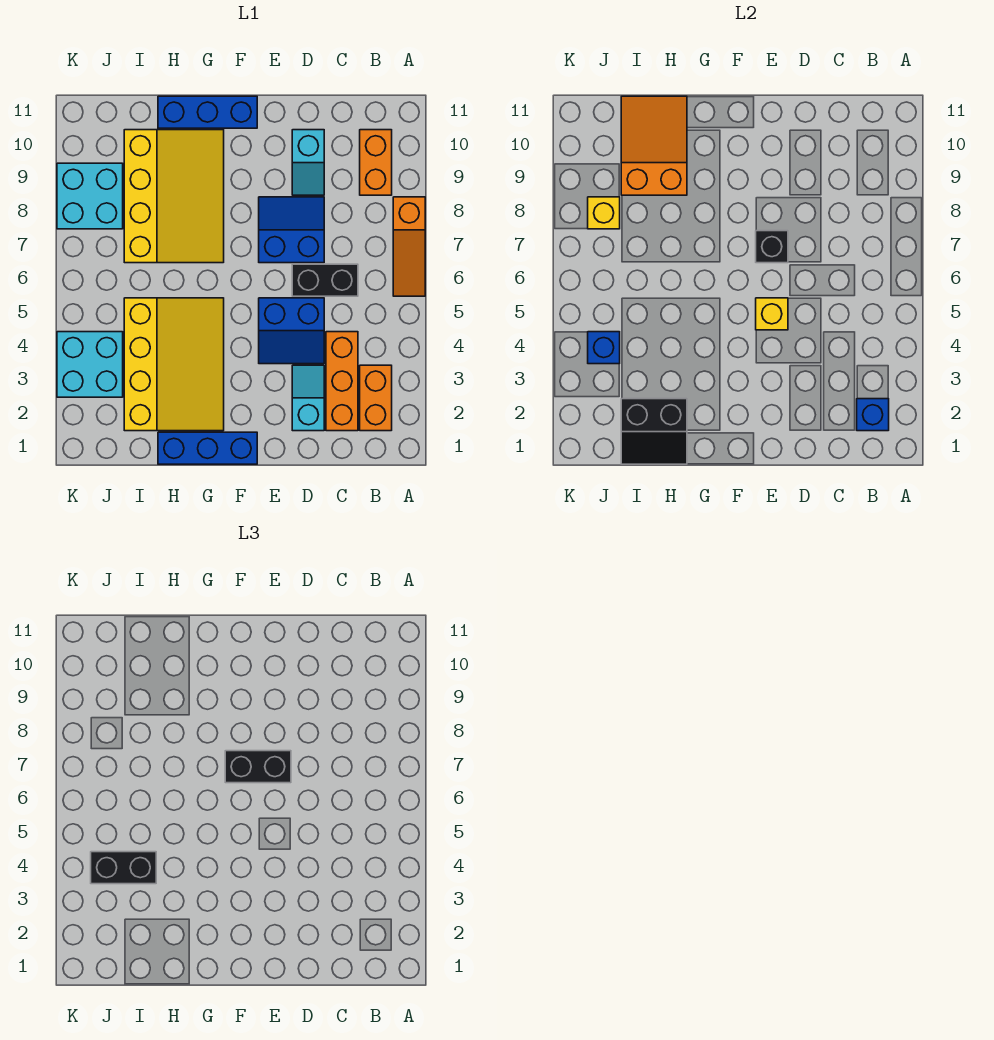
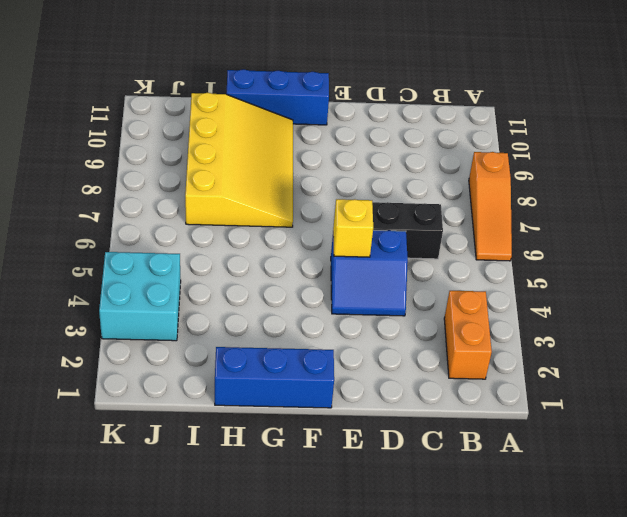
none -> orange 1x2 brick [360,130,392,195]
none -> orange 1x3 brick [326,332,358,431]
none -> cyan 1x2 slope [292,365,324,431]

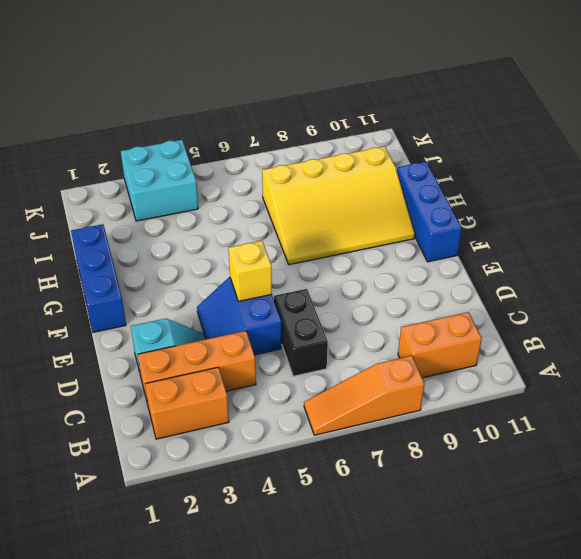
none -> blue 2x2 slope [259,197,324,263]
none -> cyan 1x2 slope [292,130,324,195]
none -> yellow 3x4 slope [124,298,224,431]

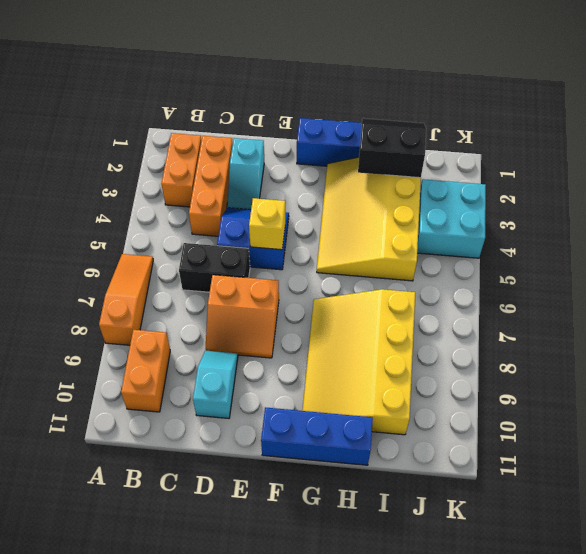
orange 2x2 slope [205,275,279,358] -> blue 2x2 slope [259,197,324,263]
none -> cyan 2x2 brick [57,163,123,229]
none -> blue 1x1 brick [857,399,889,431]
none -> black 1x1 brick [756,231,788,263]

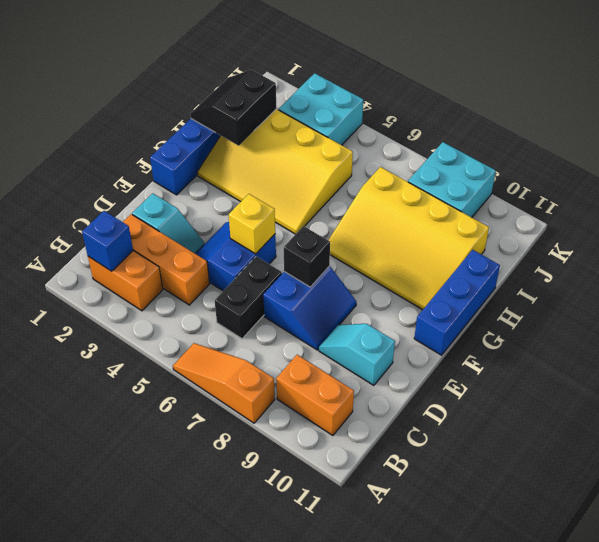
none -> orange 2x3 slope [621,96,687,195]
none -> blue 1x1 brick [588,332,620,364]
none -> yellow 1x1 brick [588,197,620,229]

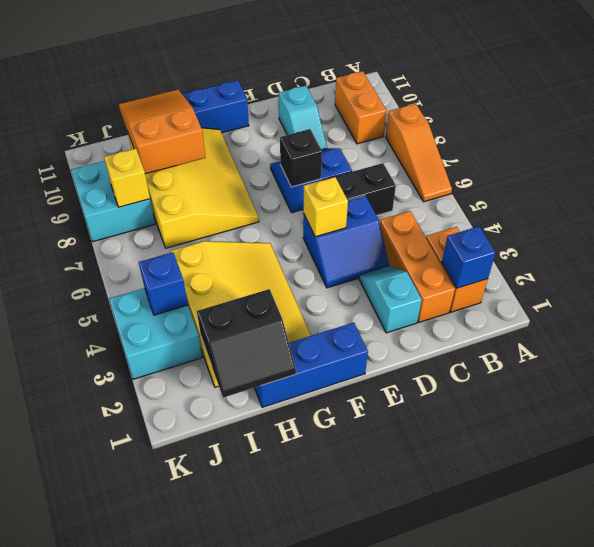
none -> black 1x2 brick [225,751,291,783]
none -> black 1x2 brick [91,852,156,884]

